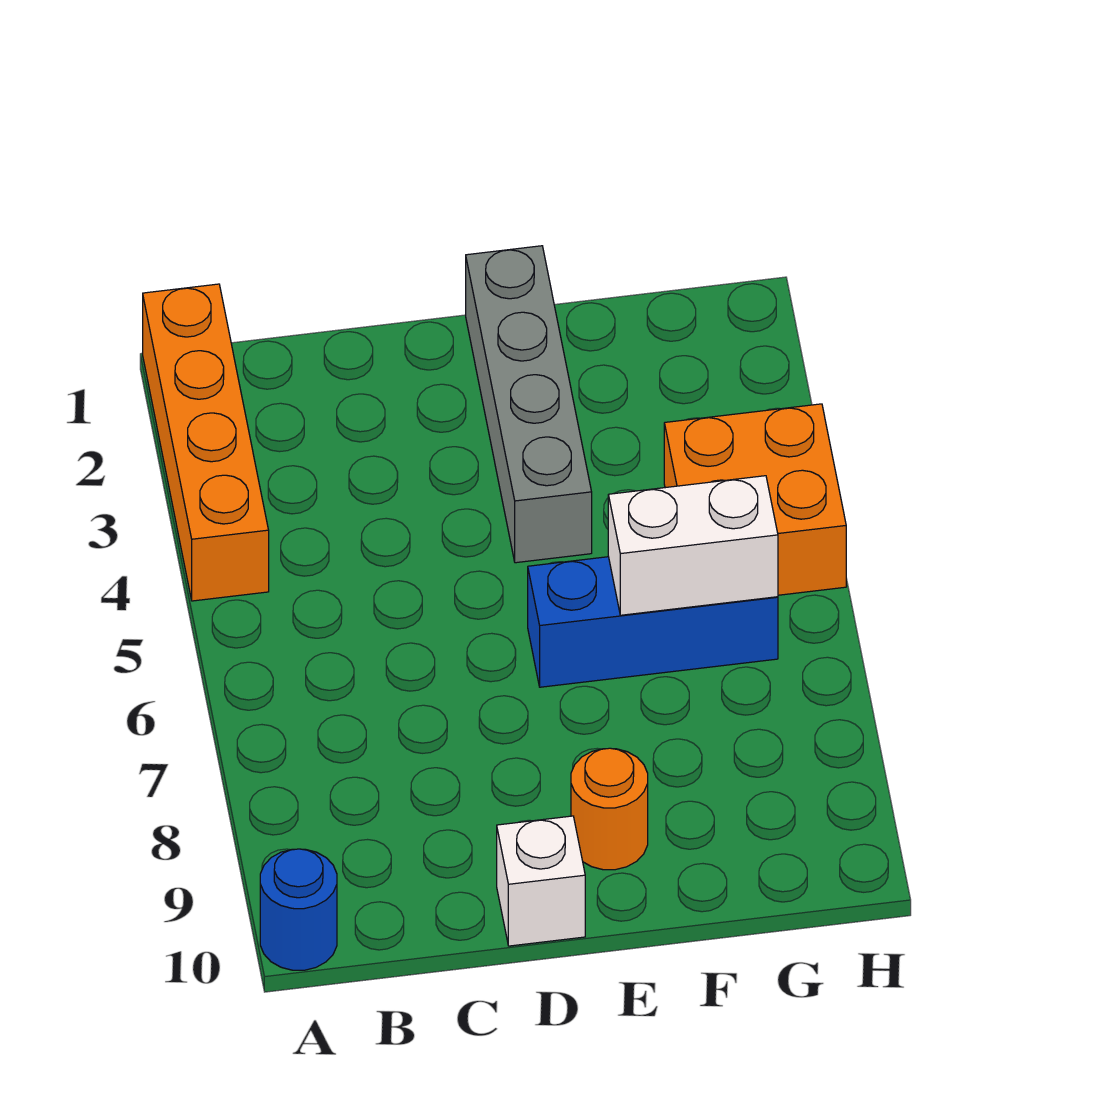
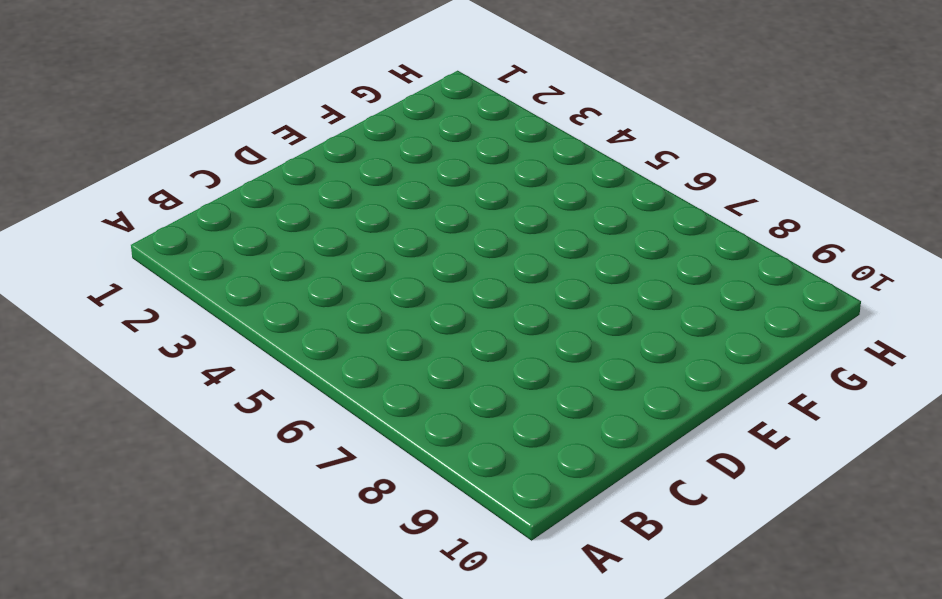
none -> orange 1x4 brick [143,284,269,601]
none -> blue 1x1 round brick [260,849,337,970]

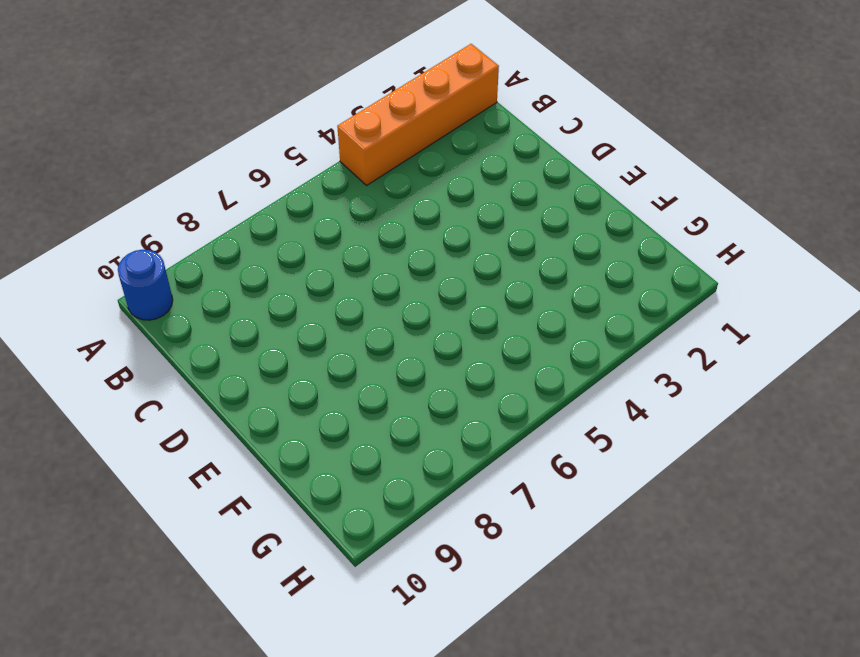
none -> white 1x1 brick [497,816,585,946]
none -> grey 1x4 brick [466,246,592,563]

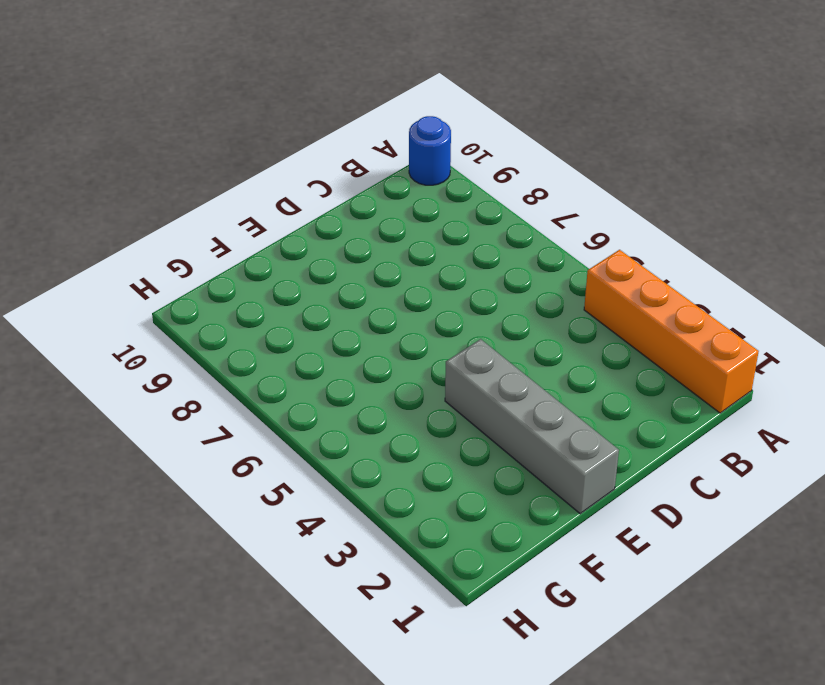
none -> white 1x1 brick [497,816,585,946]
none -> blue 1x3 brick [528,557,778,687]

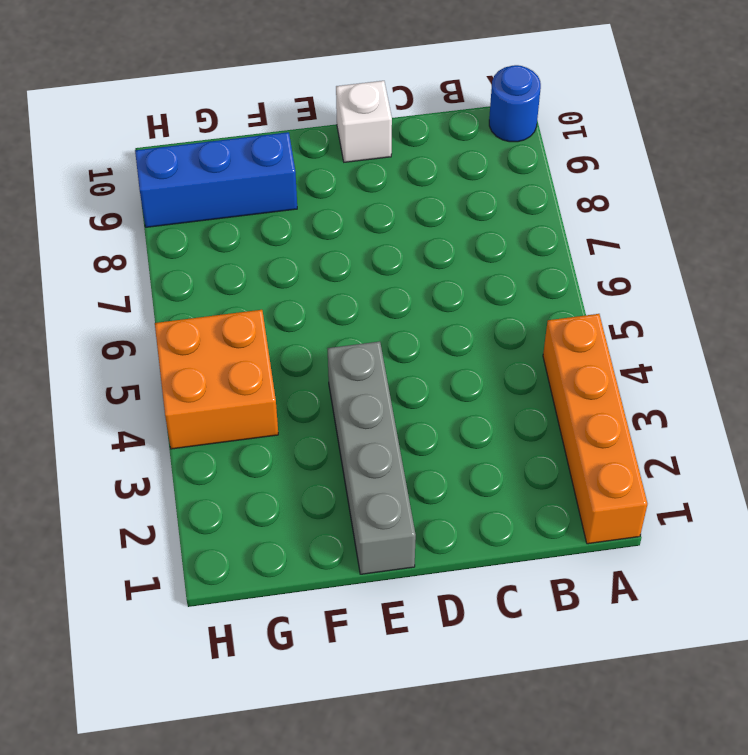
blue 1x3 brick [135,132,297,227] -> blue 1x3 brick moved to [528,557,778,687]
none -> orange 1x1 round brick [571,748,648,870]
none -> white 1x2 brick [608,476,778,615]

